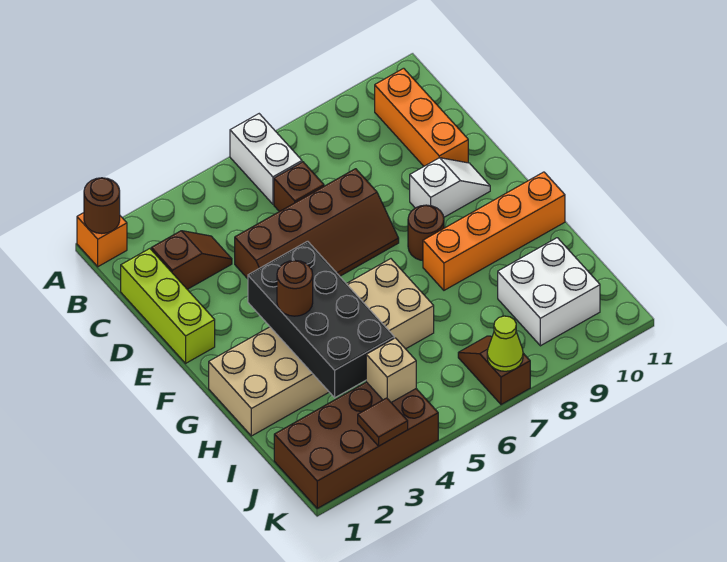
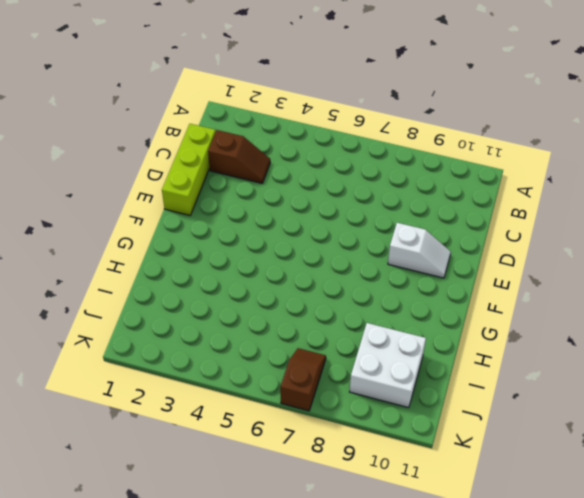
none -> orange 1x1 brick [77,213,127,267]
none -> white 1x2 brick [230,114,302,204]
none -> orange 1x3 brick [375,68,468,166]

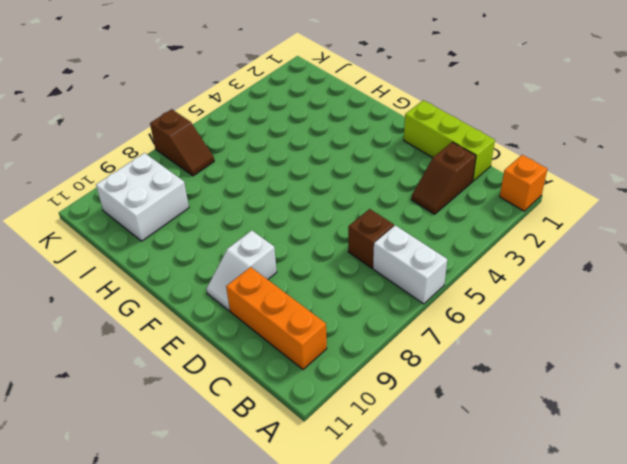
none -> brown 2x4 slope [235,169,399,279]
none -> brown 1x1 round brick [408,205,444,261]
none -> tan 2x6 brick [209,259,434,436]

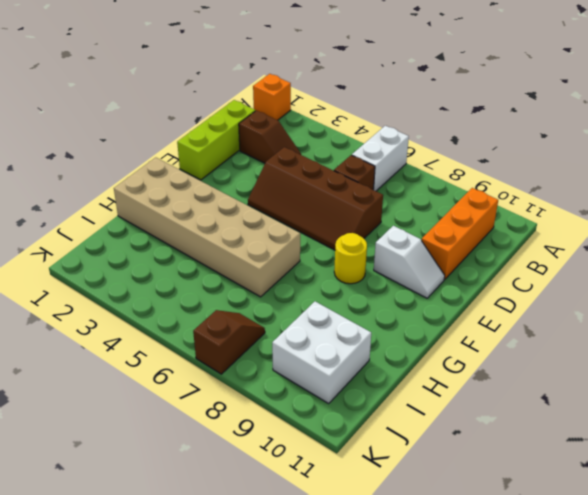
yellow 1x1 round brick [334,233,367,284] -> brown 1x1 round brick [408,205,444,261]
none -> orange 1x4 brick [423,172,565,290]
none -> brown 2x4 brick [274,382,438,508]
none -> brown 1x1 round brick [84,178,120,234]

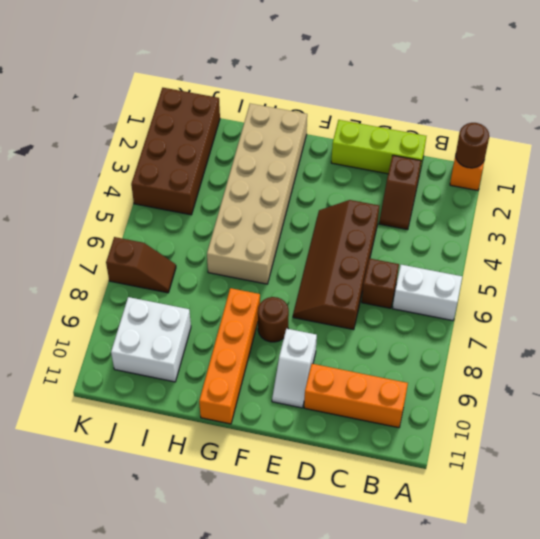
none -> black 2x4 brick [248,241,394,398]
none -> tan 1x1 brick [366,338,416,402]
none -> brown 1x1 tile [358,398,408,446]

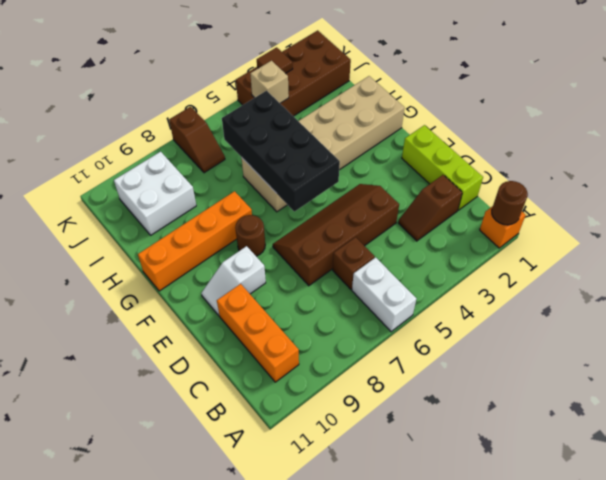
black 2x4 brick [222,91,340,211] -> black 2x4 brick moved to [248,241,394,398]
none -> lime 1x1 cone [487,316,523,371]
none -> brown 1x1 round brick [277,260,313,316]

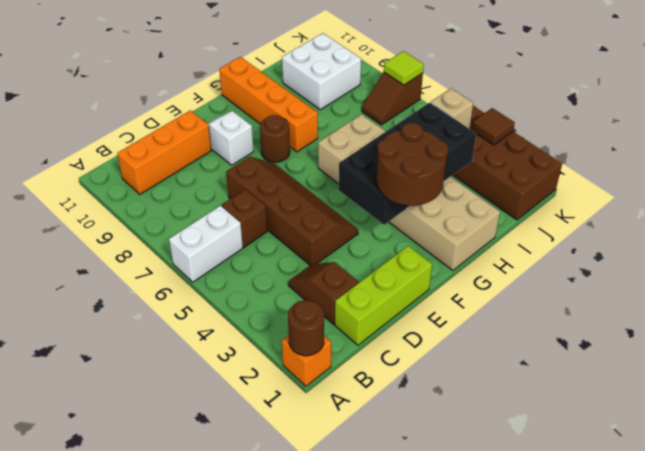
brown 2x2 round brick [377,123,448,206] -> brown 1x1 round brick [277,260,313,316]
lime 1x1 tile [384,51,424,85] -> lime 1x1 cone [487,316,523,371]

